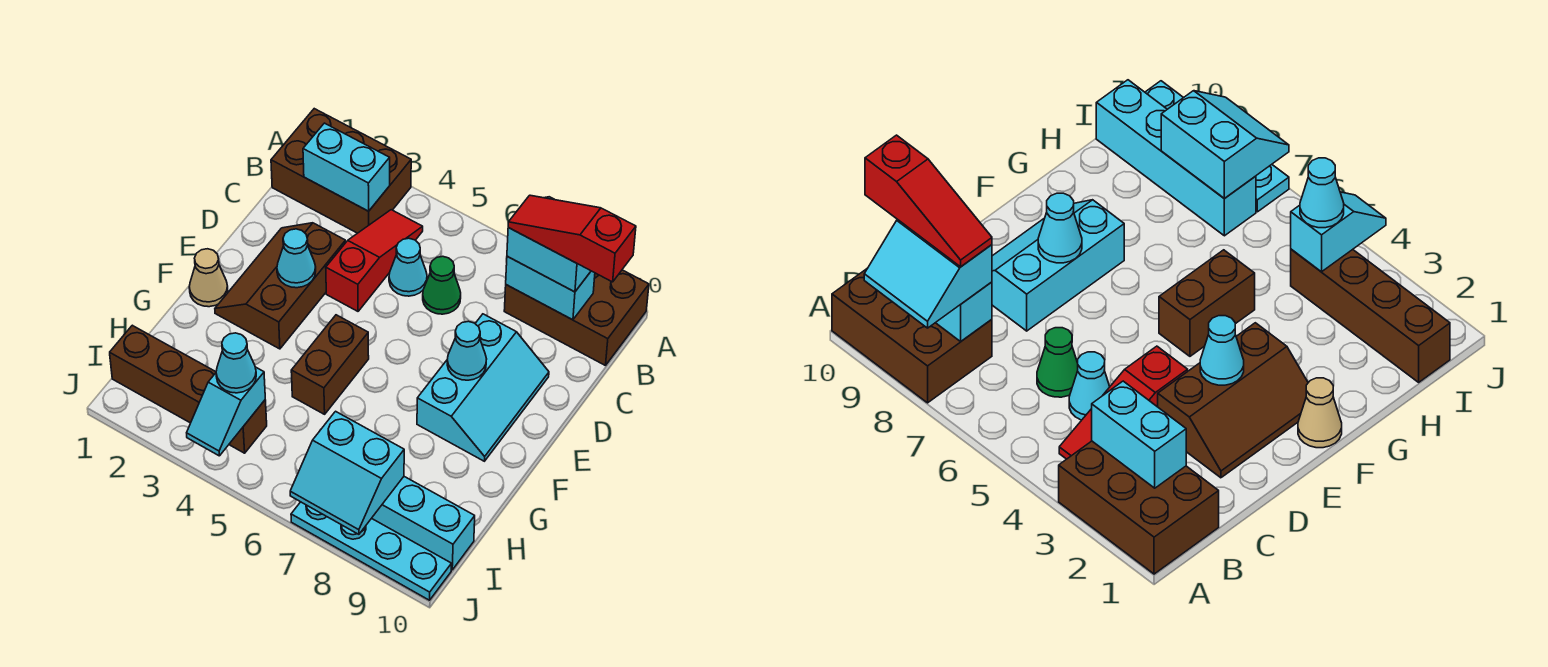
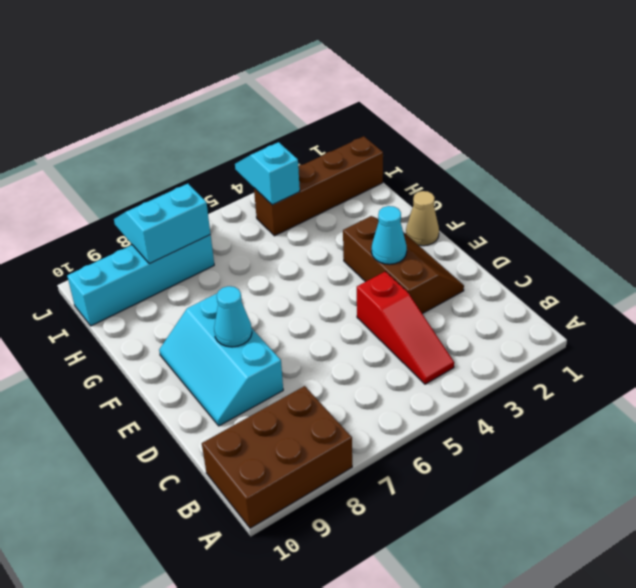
none -> brown 2x3 brick [271,109,411,233]
none -> cyan 1x1 cone [389,238,427,296]
none -> green 1x1 cone [423,256,461,314]

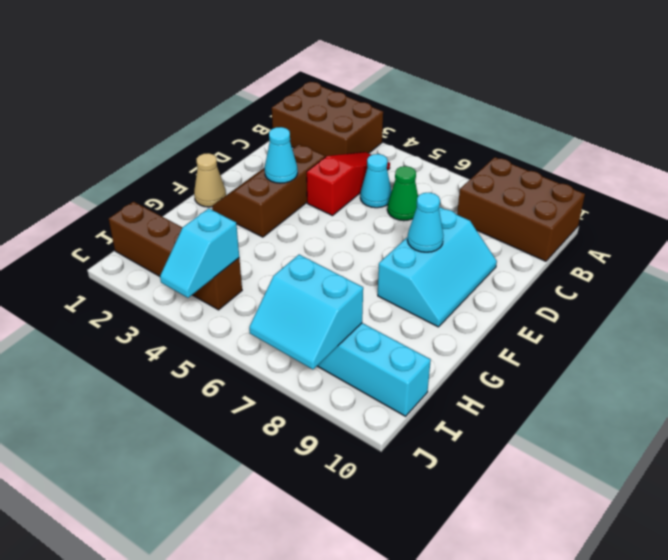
none -> brown 1x2 brick [291,315,369,414]
none -> cyan 1x4 plate [291,502,451,600]
none -> cyan 1x2 brick [303,123,390,211]

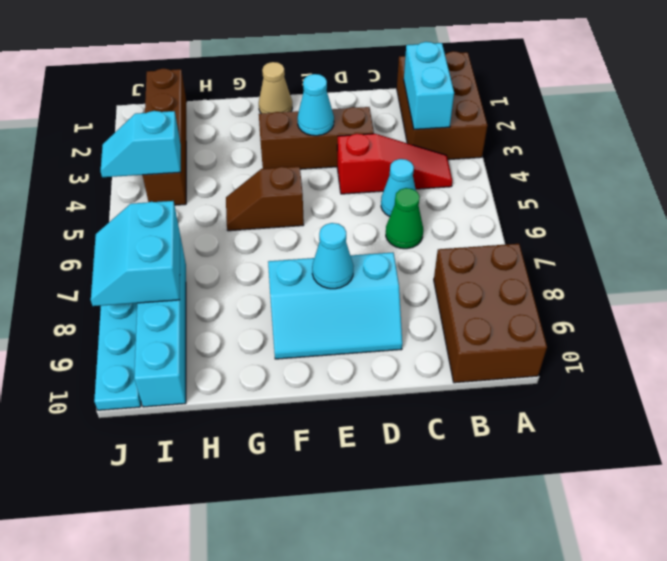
brown 1x2 slope [226,166,304,231] -> brown 1x2 brick [291,315,369,414]
none -> cyan 1x2 brick [506,256,595,320]
none -> cyan 2x2 slope [507,197,591,292]
none -> cyan 1x1 cone [216,333,256,393]

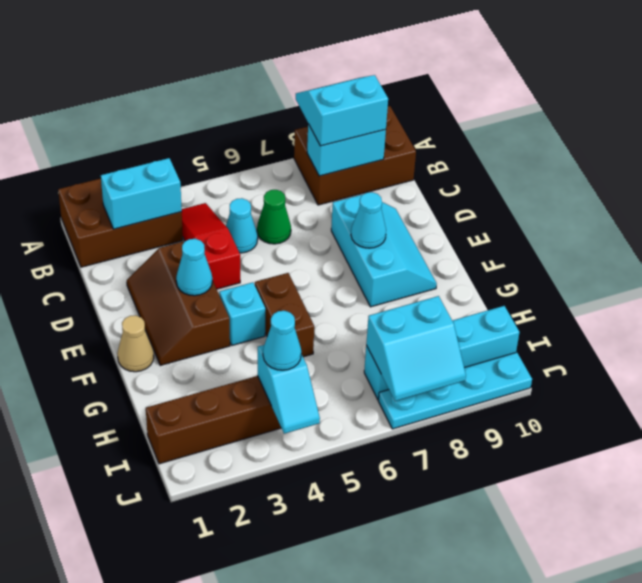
cyan 1x1 brick [219,282,265,345] -> none
none -> red 1x3 slope [508,195,636,282]

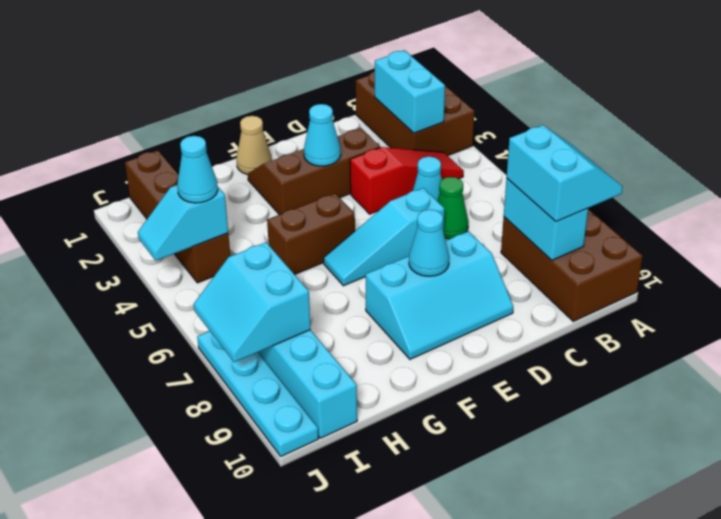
cyan 1x3 slope [324,188,444,286] -> none
none -> red 1x3 slope [508,195,636,282]

